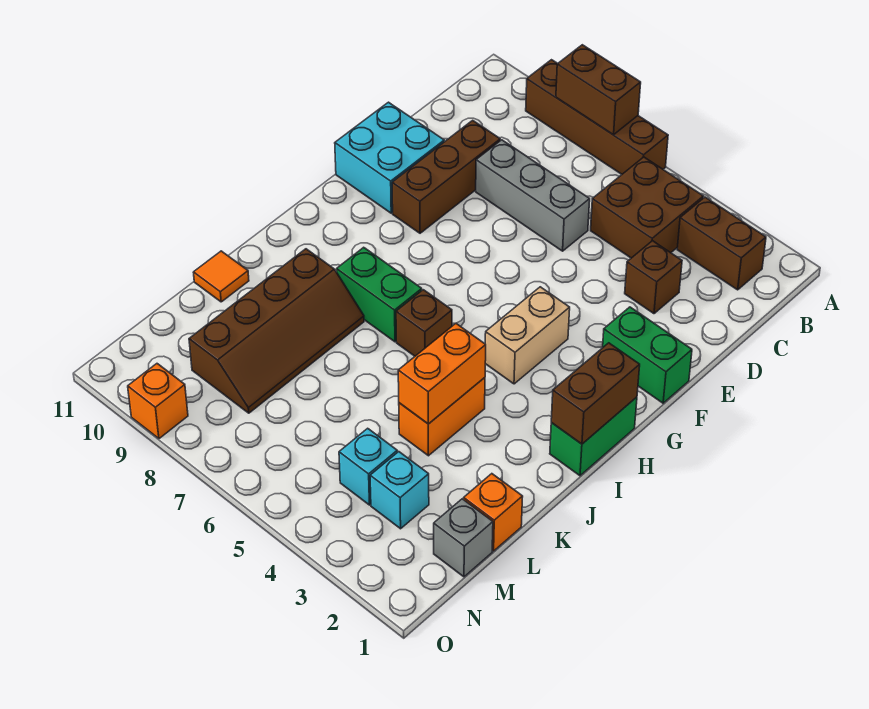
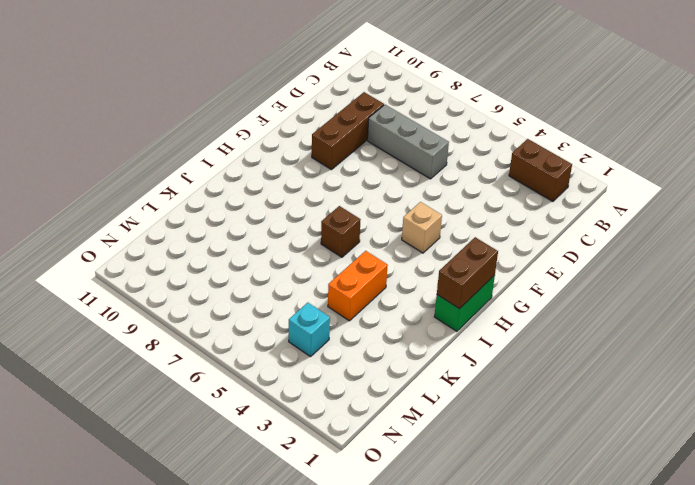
tan 1x1 brick [402,202,442,253] -> tan 1x2 brick [485,287,570,384]
none -> brown 1x4 brick [526,60,668,174]
none -> brown 2x2 brick [591,157,703,258]
none -> brown 1x1 brick [625,241,682,314]

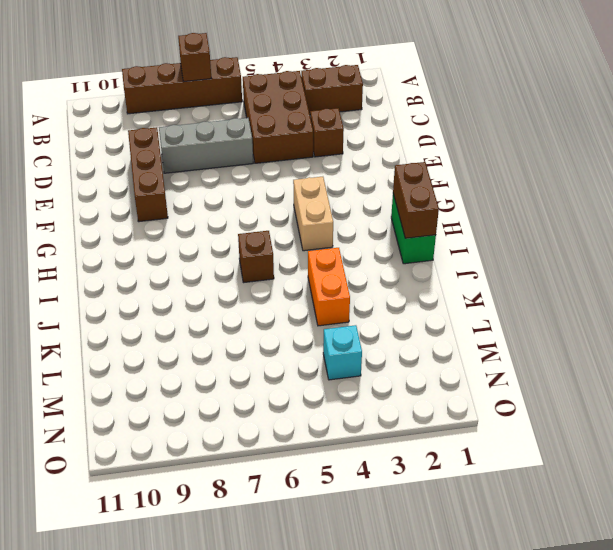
brown 1x1 brick [178,33,211,82] -> brown 1x2 brick [556,45,641,135]
brown 2x3 brick [243,71,313,163] -> brown 2x2 brick [591,157,703,258]
none -> cyan 2x2 brick [335,102,444,213]
none -> green 1x2 brick [603,307,692,403]
none -> green 1x2 brick [337,247,422,342]

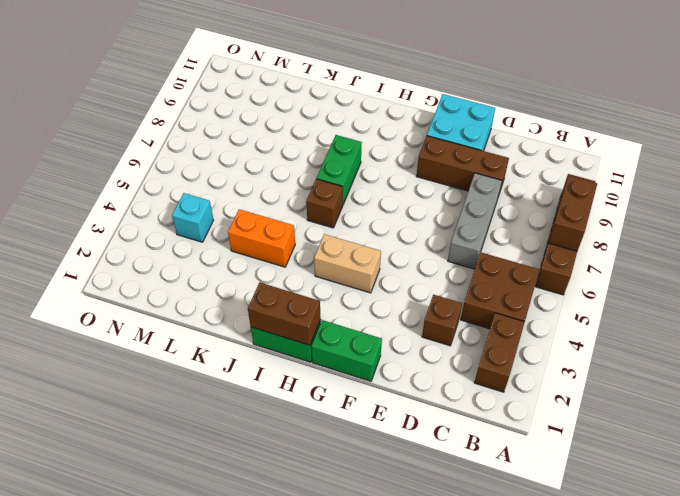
green 1x2 brick [312,320,382,381] -> green 1x2 brick turned to [603,307,692,403]
none -> brown 2x4 slope [189,249,364,413]
none -> orange 1x1 tile [193,251,249,302]
none -> orange 1x1 brick [464,474,523,551]

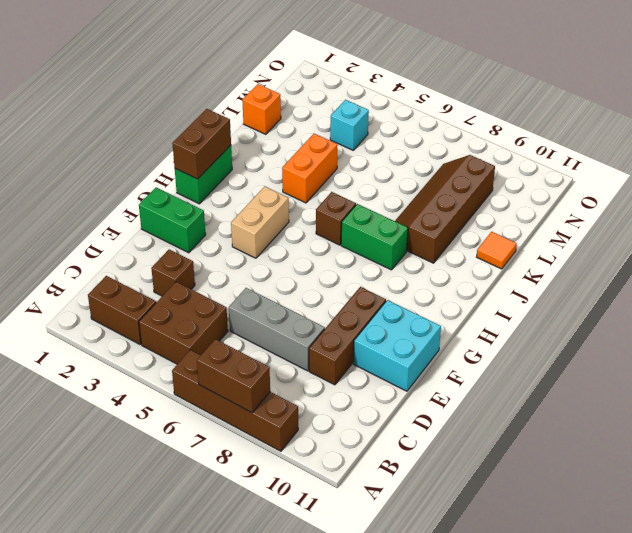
none -> grey 1x1 brick [434,499,493,577]
none -> cyan 1x1 brick [370,452,429,529]
none -> orange 1x1 brick [128,364,188,439]

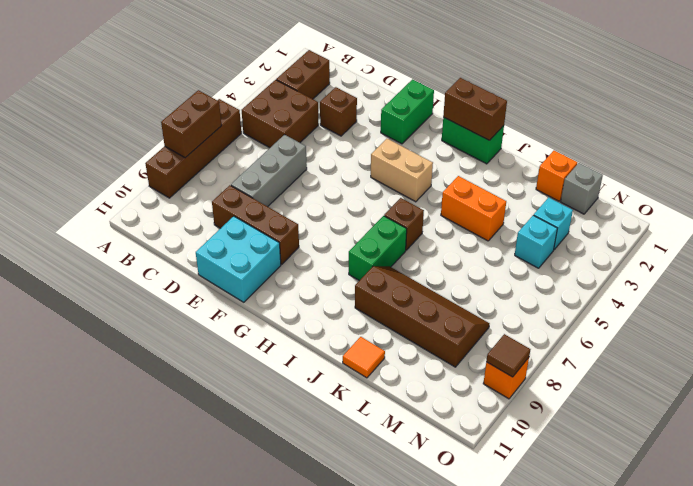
brown 1x1 tile [486,334,530,377] -> none
none -> orange 1x2 brick [398,323,486,424]

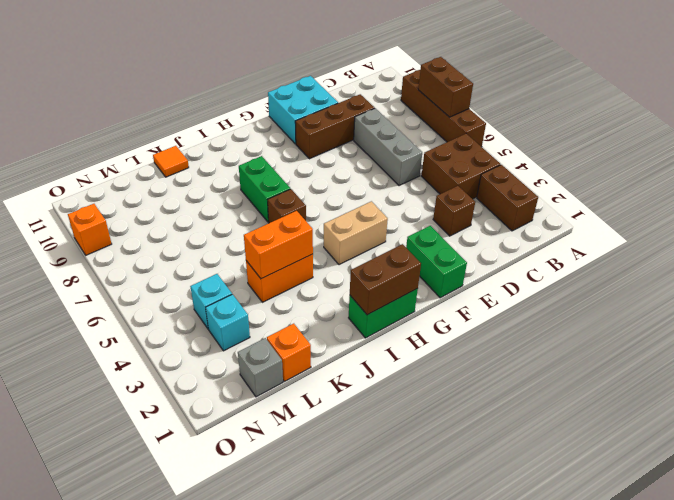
none -> brown 2x4 slope [189,249,364,413]

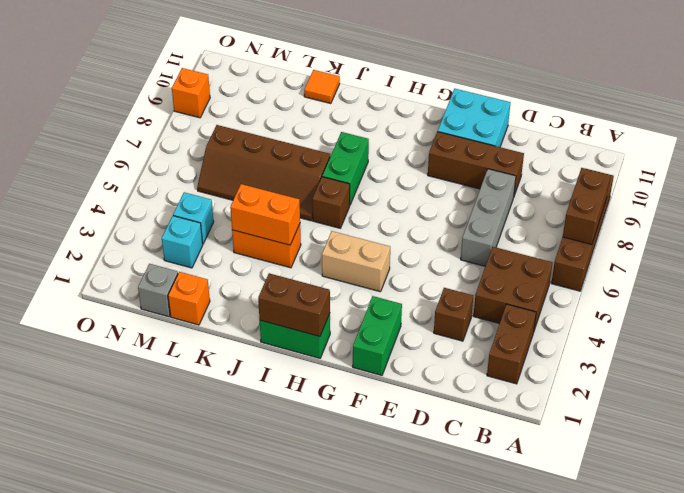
brown 2x4 slope [197,125,330,221] -> brown 2x4 slope moved to [189,249,364,413]

